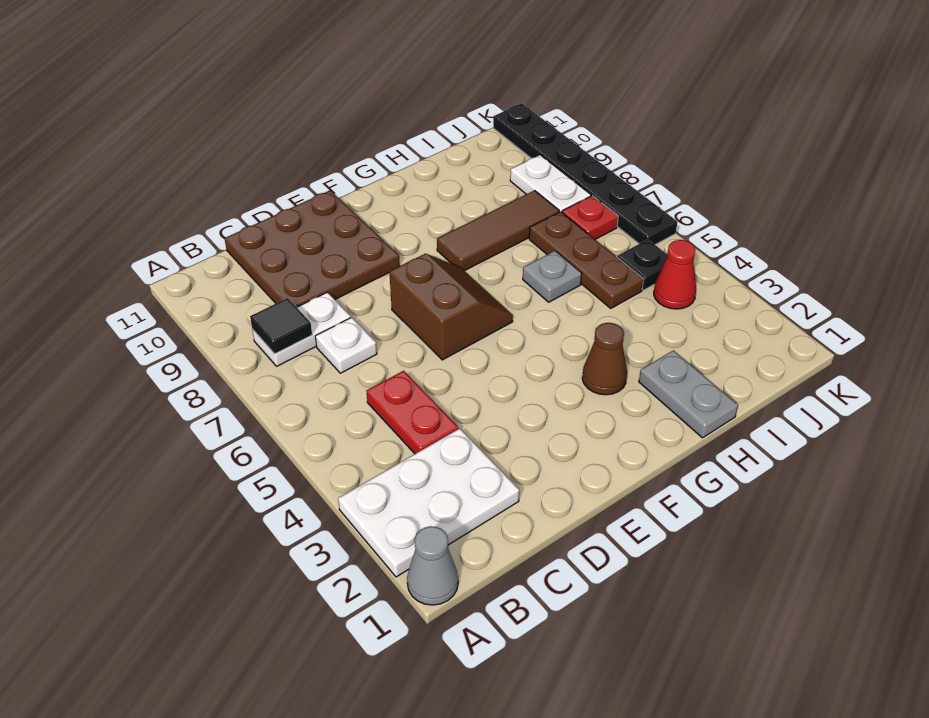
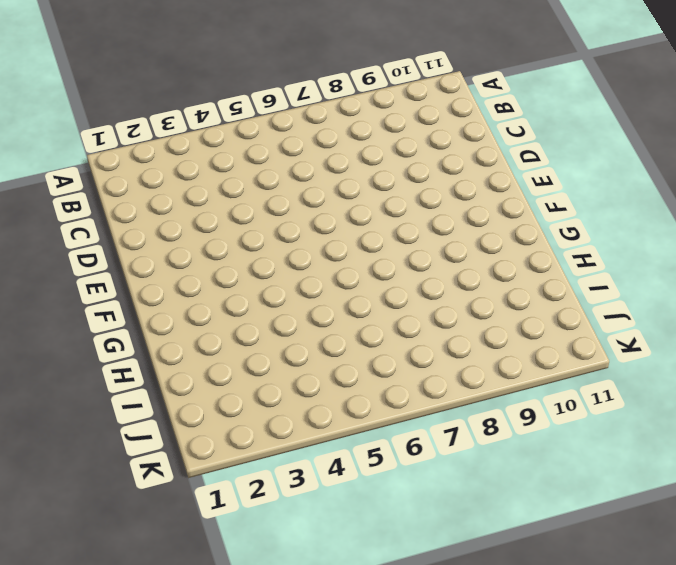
none -> grey 1x1 cone [407,526,458,605]
none -> white 2x3 plate [338,428,519,577]
none -> white 1x2 plate [252,292,351,366]

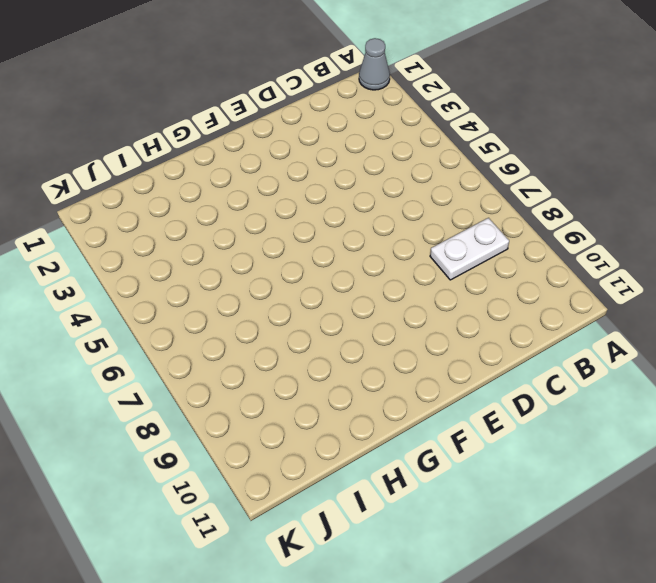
none -> white 2x3 plate [338,428,519,577]
none -> red 1x2 plate [366,371,458,454]
none -> white 1x1 plate [315,317,377,373]

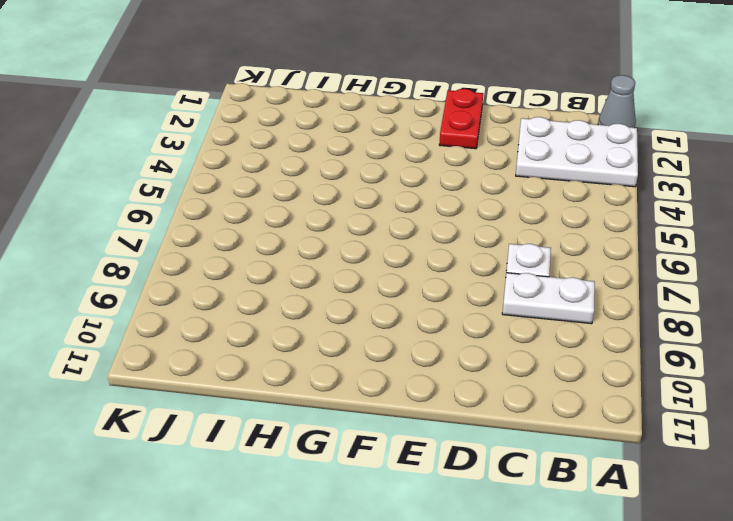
red 1x2 plate [439,89,483,149] -> red 1x2 plate moved to [366,371,458,454]
none -> brown 3x3 plate [225,190,400,307]
none -> brown 2x2 slope [389,254,513,360]
none -> brown 1x1 cone [582,323,627,395]

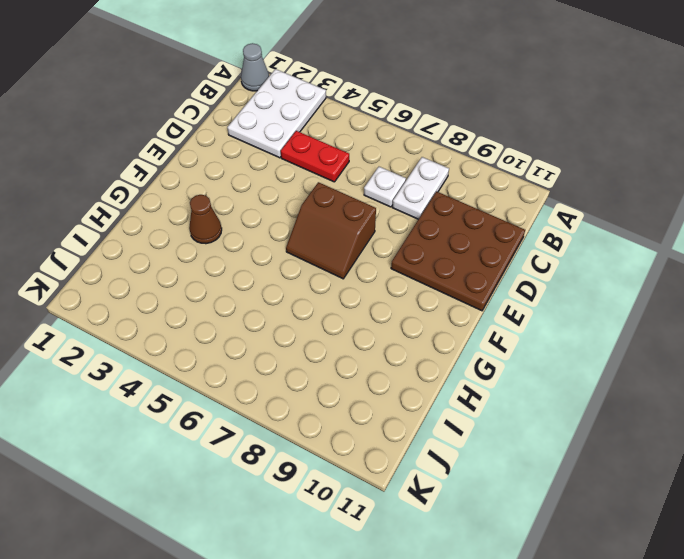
none -> brown 1x3 tile [437,190,559,271]
none -> grey 1x2 plate [639,350,738,438]
none -> grey 1x1 plate [523,251,582,302]

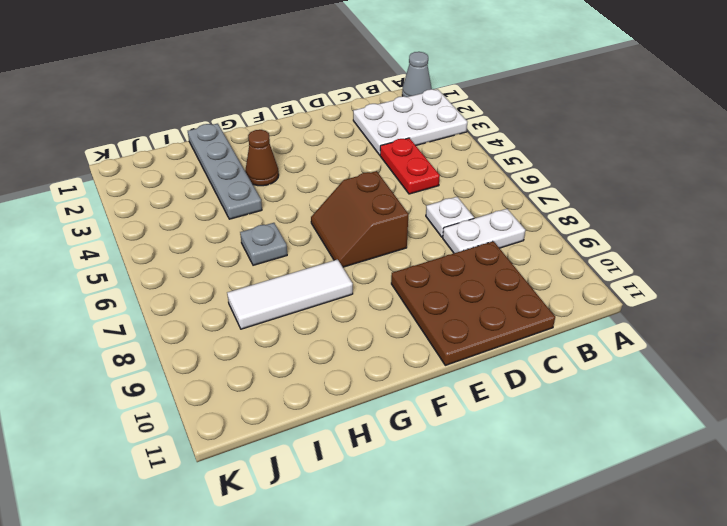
white 1x3 tile [227,259,353,329] -> brown 1x3 tile [437,190,559,271]
grey 1x4 plate [188,124,262,219] -> grey 1x2 plate [639,350,738,438]
none -> brown 1x3 plate [529,212,644,308]
none -> red 1x1 cone [654,240,696,309]
none -> black 1x1 plate [617,239,667,290]

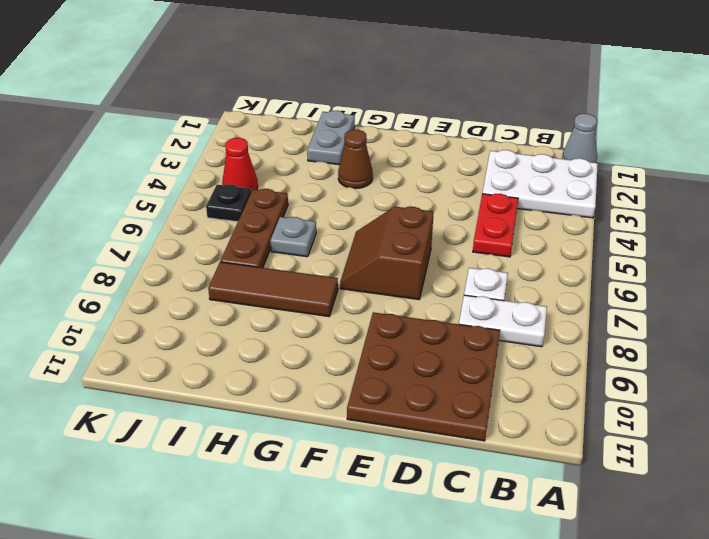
none -> red 1x1 plate [562,196,618,239]
none -> white 1x2 plate [510,155,591,212]
none -> black 1x6 plate [493,103,677,245]

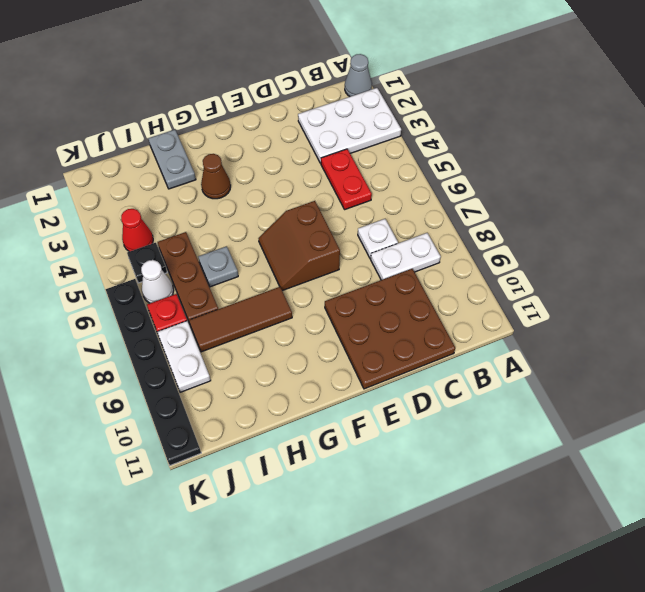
white 1x1 cone [141,260,174,303] -> none
none -> black 1x1 tile [250,298,312,354]

